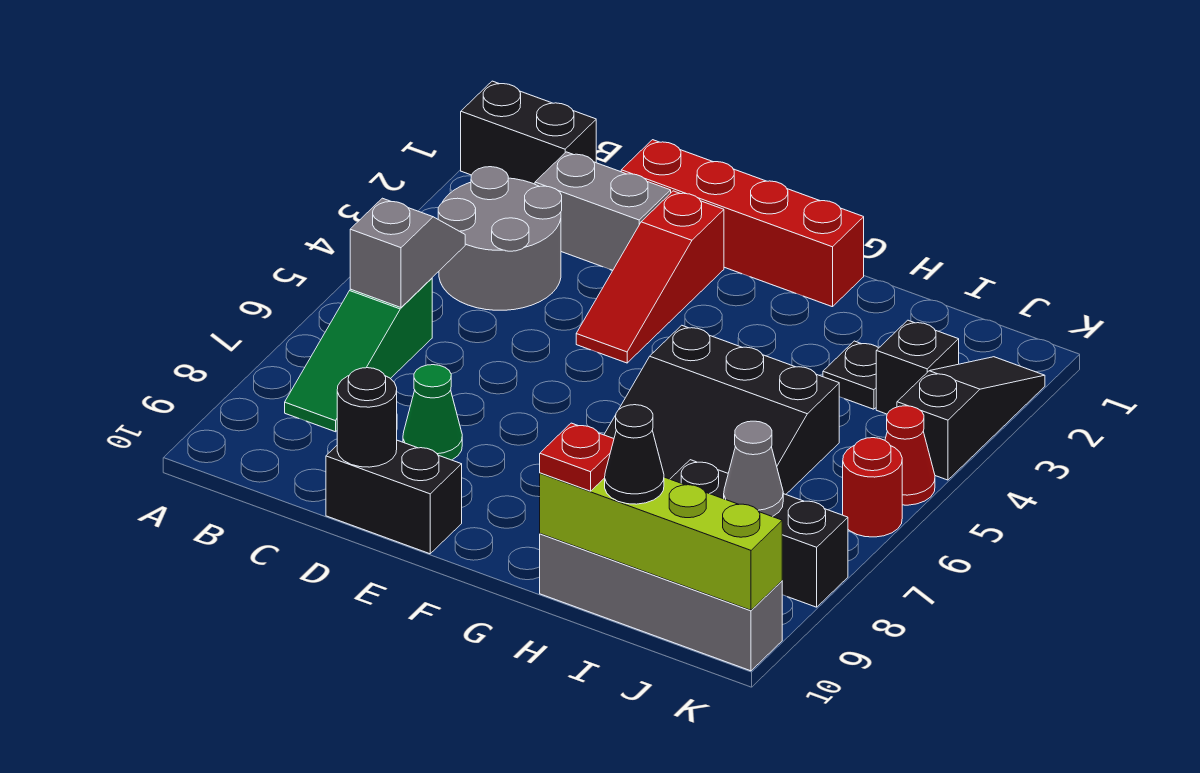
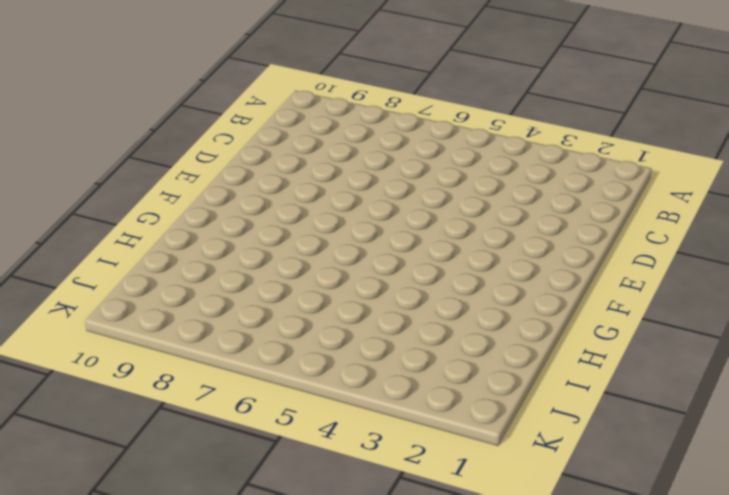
none -> black 1x2 brick [461,81,596,184]
none -> grey 2x2 round brick [438,167,562,310]
none -> green 1x3 slope [285,278,432,432]

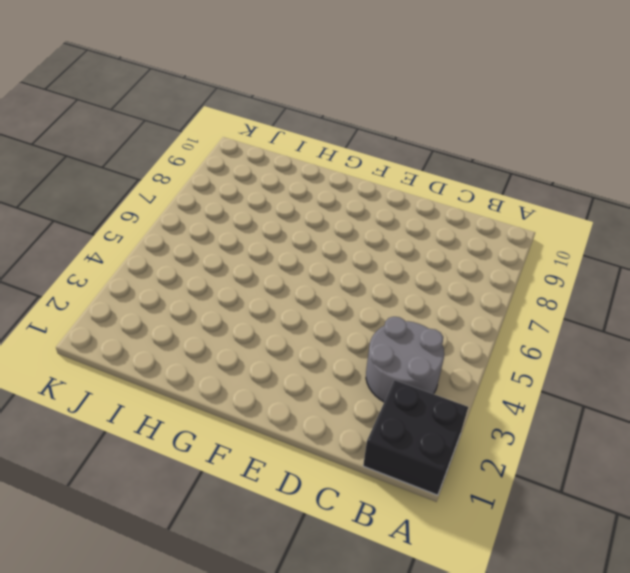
black 2x2 brick [363,380,468,495] -> black 1x2 brick [461,81,596,184]
none -> green 1x3 slope [285,278,432,432]
none -> grey 1x2 brick [535,152,671,270]
none -> red 1x4 brick [621,140,864,307]

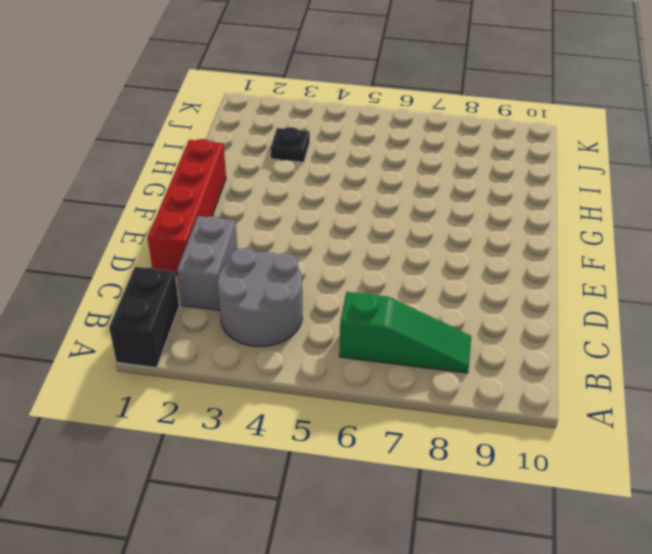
none -> green 1x1 cone [403,365,462,460]
none -> black 1x2 brick [326,440,462,554]
none -> red 1x3 slope [576,191,724,363]

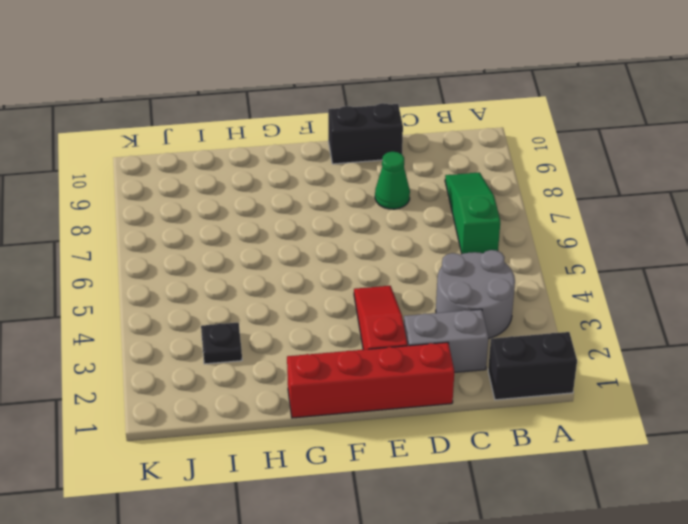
none -> black 3x3 slope [604,325,839,494]
none -> grey 1x4 brick [540,534,782,671]
none -> black 1x3 brick [671,460,848,607]

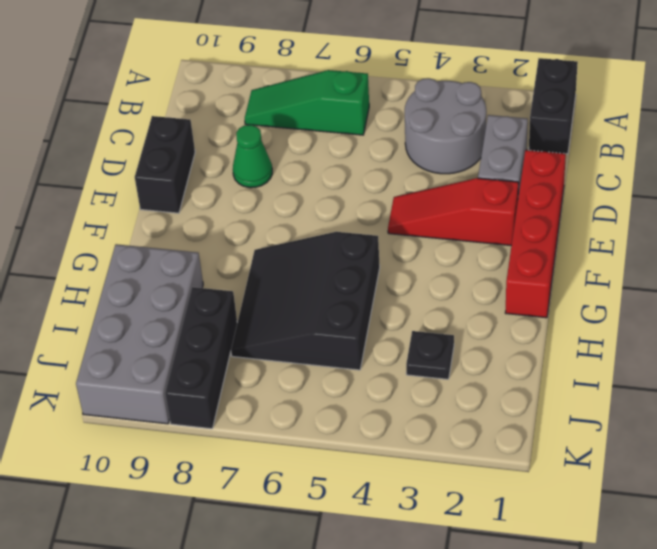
grey 2x4 brick [76,244,203,424] -> grey 1x4 brick [540,534,782,671]
none -> black 1x1 brick [876,320,959,414]
none -> black 1x3 slope [897,357,1045,480]
none -> red 1x1 cone [885,406,935,505]

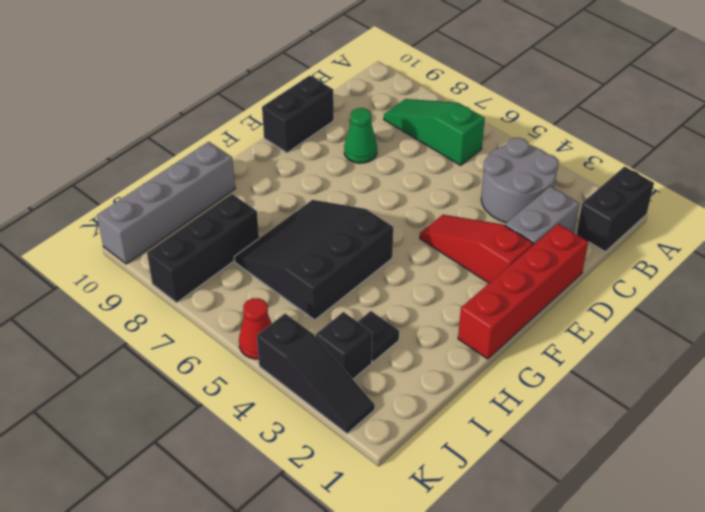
none -> red 1x1 round brick [843,438,902,537]
none -> grey 1x2 slope [350,198,465,307]
none -> black 1x1 round brick [337,368,397,467]

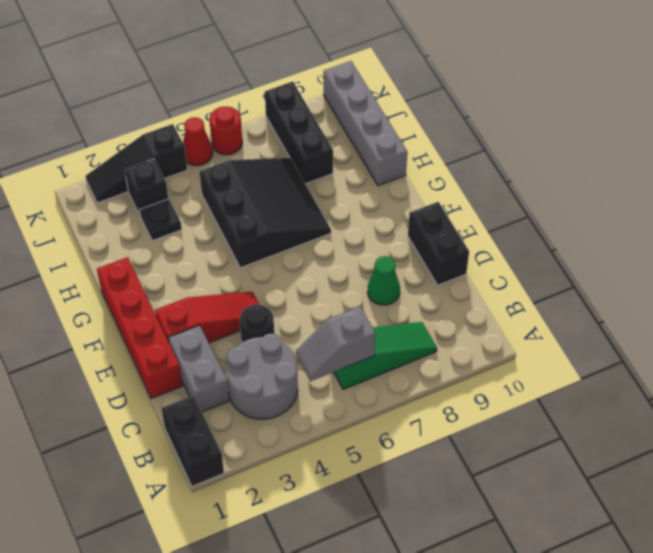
black 1x1 round brick [240,305,274,342] -> black 1x1 round brick moved to [337,368,397,467]
none -> lime 1x4 brick [540,473,782,610]
none -> grey 1x1 cone [724,421,783,517]
none -> red 1x1 plate [540,423,614,491]

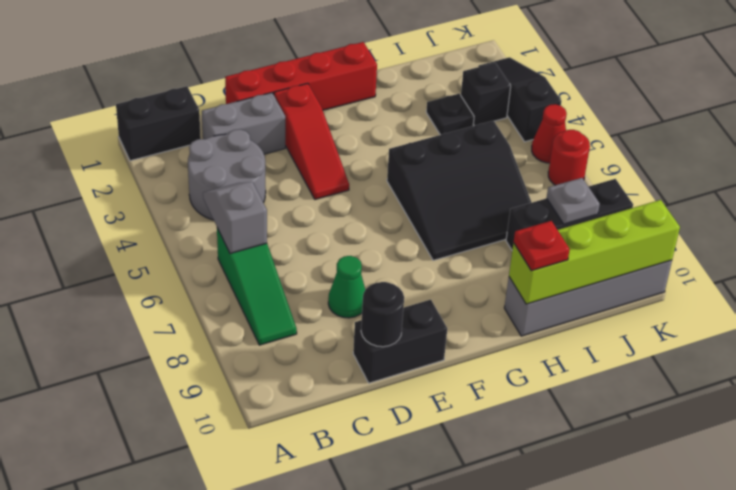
grey 1x1 plate [547,178,600,224] -> grey 1x1 cone [724,421,783,517]
none -> black 1x1 cone [605,405,664,504]

